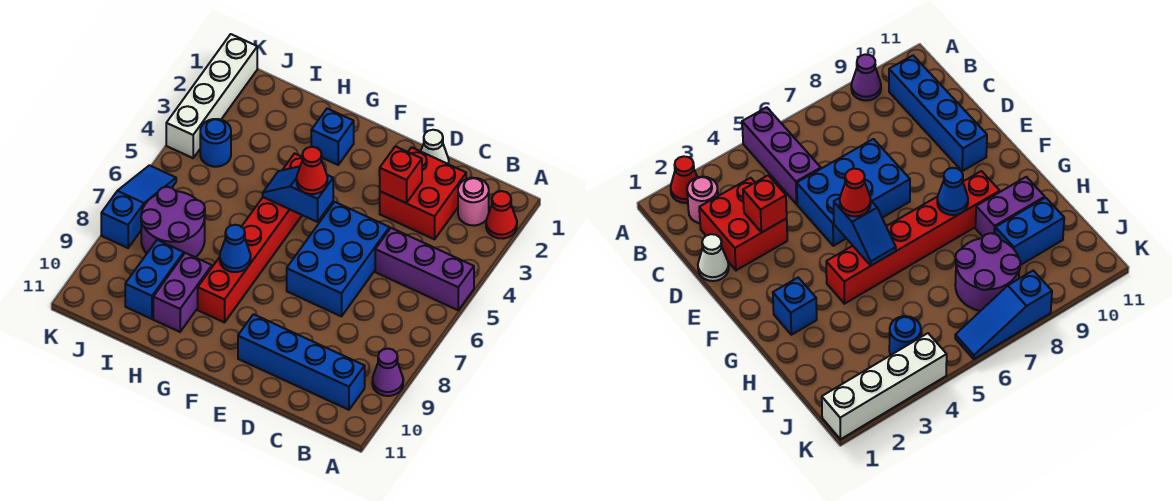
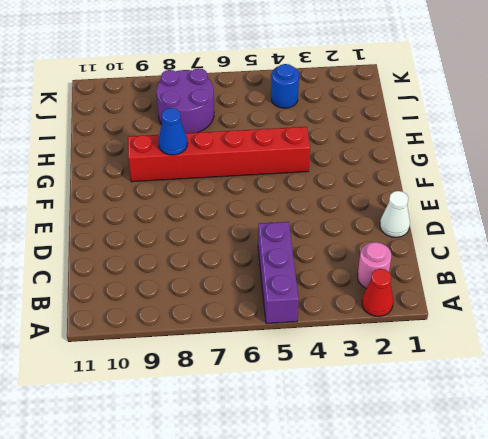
none -> purple 1x1 cone [372,349,403,396]
none -> blue 1x4 brick [238,314,365,410]
none -> red 2x2 brick [380,147,466,239]

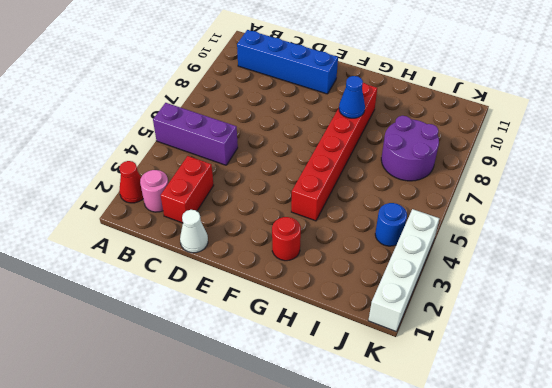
red 1x2 brick [161,156,214,223] -> red 2x2 brick [380,147,466,239]
red 1x1 round brick [272,217,301,261] -> blue 1x1 brick [311,109,354,165]
none -> purple 1x1 cone [372,349,403,396]
none -> blue 2x3 brick [287,202,389,316]
none -> purple 1x2 brick [153,253,212,332]

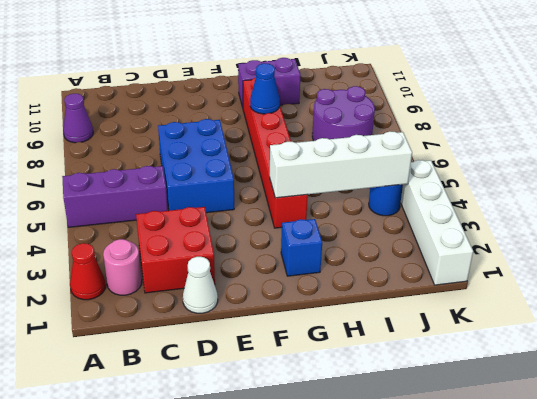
white 1x4 brick [270,131,412,198] -> none
purple 1x2 brick [238,58,301,107] -> purple 1x2 brick turned to [153,253,212,332]
none -> blue 1x4 brick [238,314,365,410]
none -> blue 1x2 brick [125,240,184,319]
none -> blue 1x3 slope [101,165,176,248]

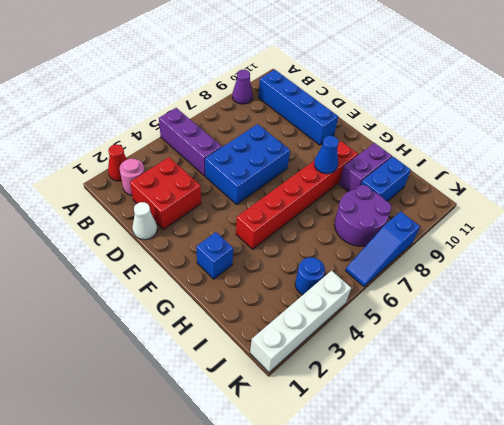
none -> red 1x1 brick [379,146,422,203]
none -> blue 1x2 slope [263,166,333,222]
none -> red 1x1 cone [297,147,327,194]

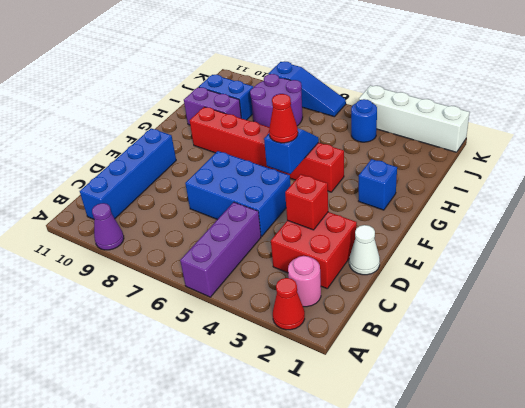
none -> blue 1x1 cone [220,225,251,272]

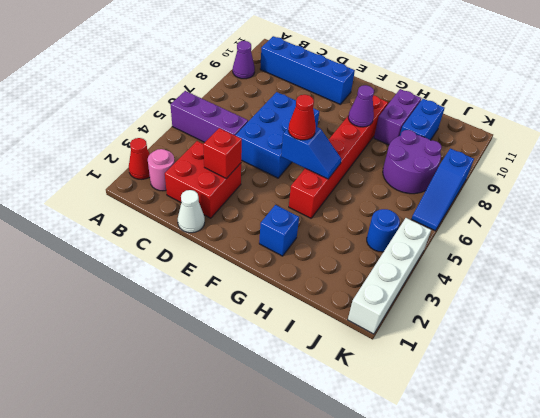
purple 1x1 cone [348,85,374,127] -> blue 1x1 cone [220,225,251,272]

